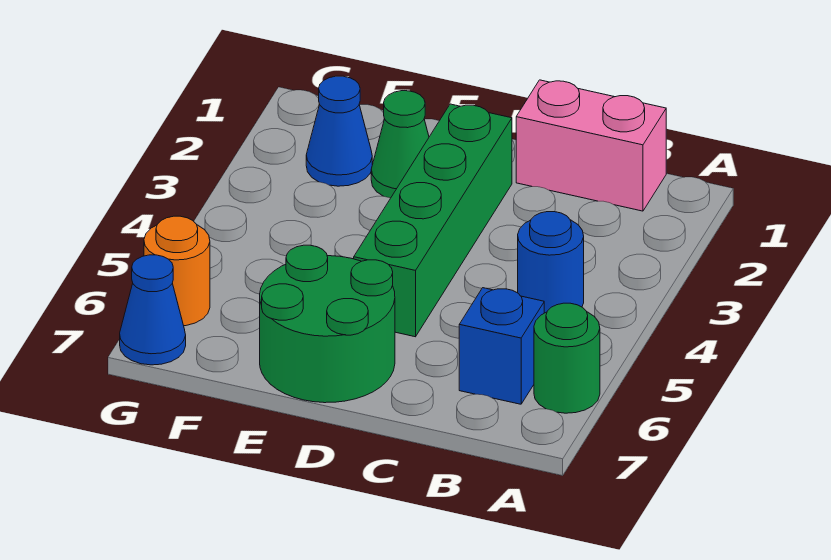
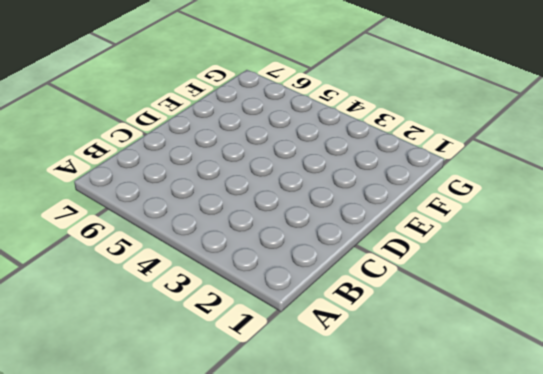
none -> green 1x1 round brick [534,303,600,413]
none -> pink 1x2 brick [516,80,666,211]

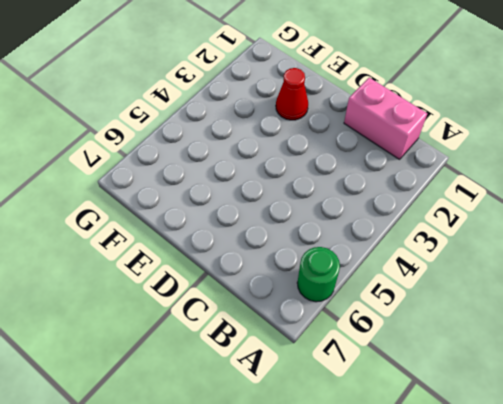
red 1x1 cone [276,68,308,120] -> green 1x1 cone [371,91,429,198]
none -> blue 1x1 round brick [518,212,584,313]
none -> blue 1x1 brick [459,288,544,404]

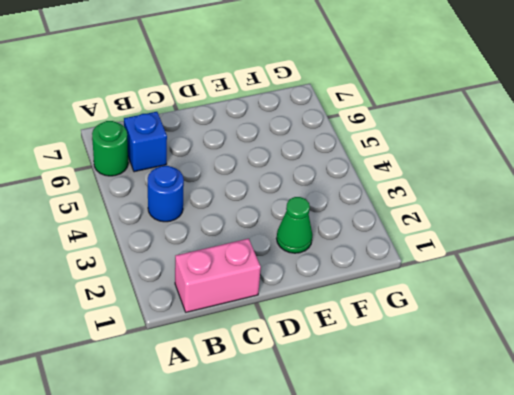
none -> green 1x4 brick [354,104,512,337]
none -> green 2x2 round brick [260,245,395,403]

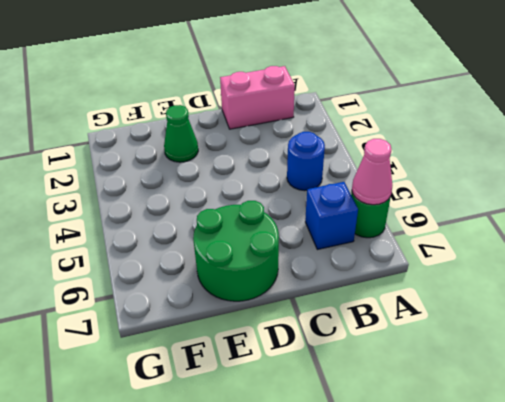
pink 1x1 cone [352,139,392,205] -> none
none -> green 1x4 brick [354,104,512,337]
none -> blue 1x1 cone [306,76,372,186]

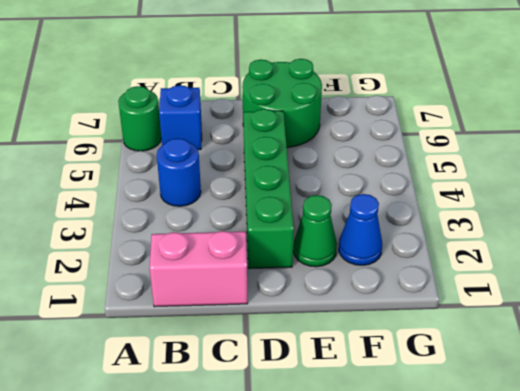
none -> orange 1x1 round brick [144,216,210,326]
none -> blue 1x1 cone [120,255,186,365]

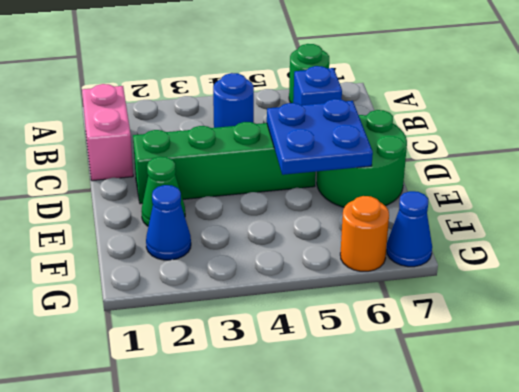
blue 2x2 plate [267,99,373,175] -> none

